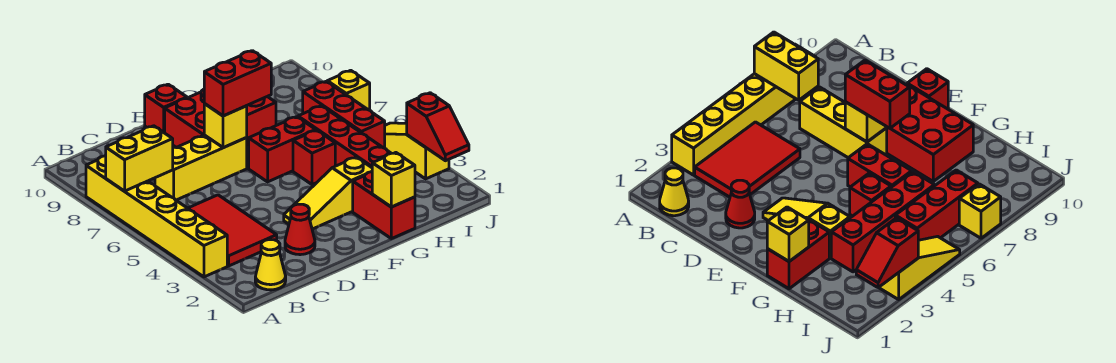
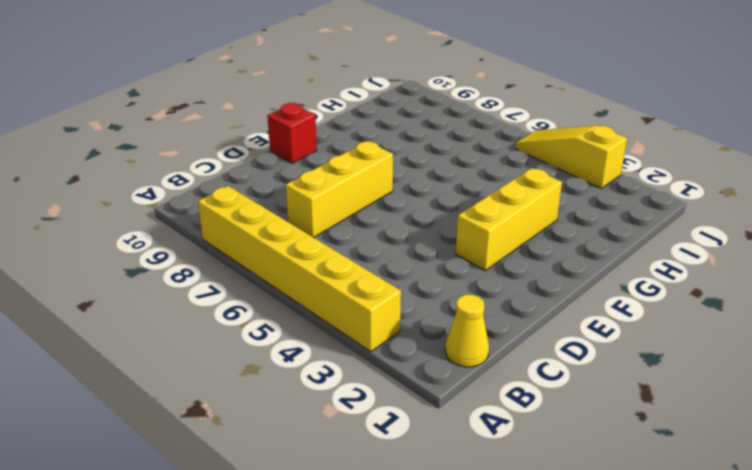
yellow 1x3 brick [456,168,562,271] -> yellow 1x3 slope [284,157,372,229]
none -> red 2x3 tile [188,195,277,266]
none -> red 1x1 cone [285,204,315,255]
none -> red 2x3 brick [165,89,276,147]

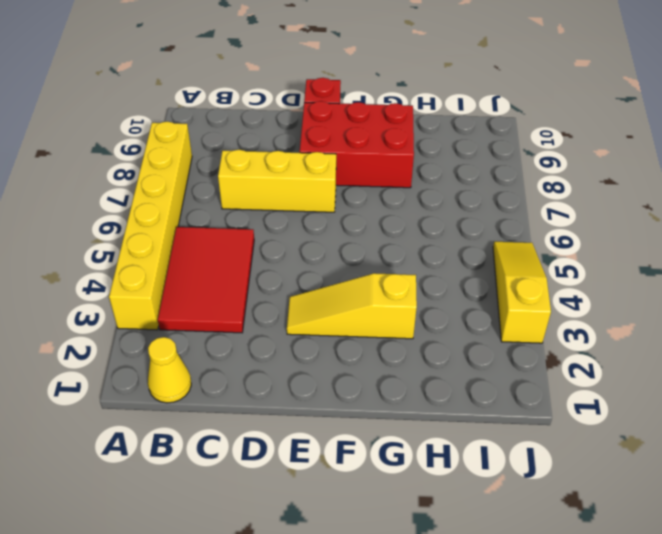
none -> red 1x1 cone [285,204,315,255]
none -> red 1x2 brick [249,117,316,182]
none -> red 1x2 brick [353,172,415,239]

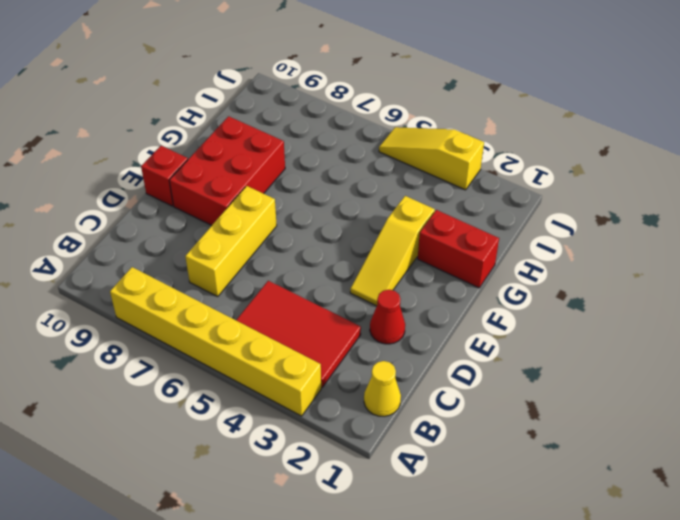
none -> red 1x2 brick [249,117,316,182]
none -> red 1x1 brick [293,130,335,184]
none -> red 1x4 brick [298,106,391,167]

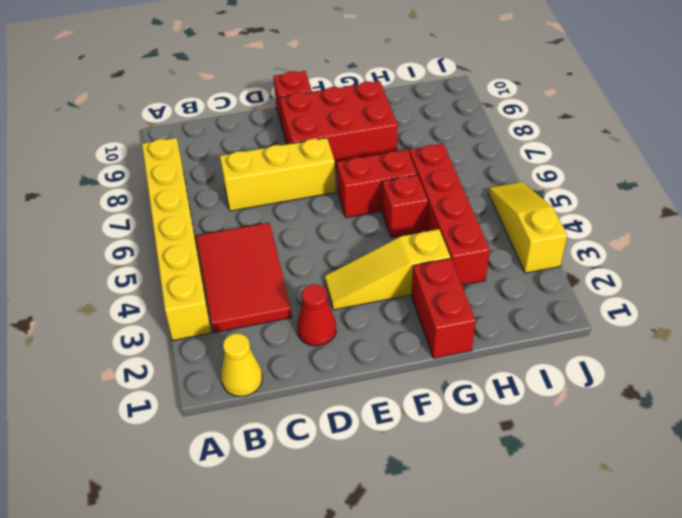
none -> red 1x3 brick [303,81,385,148]
none -> yellow 1x1 brick [327,70,370,110]
none -> yellow 1x2 brick [106,126,173,191]

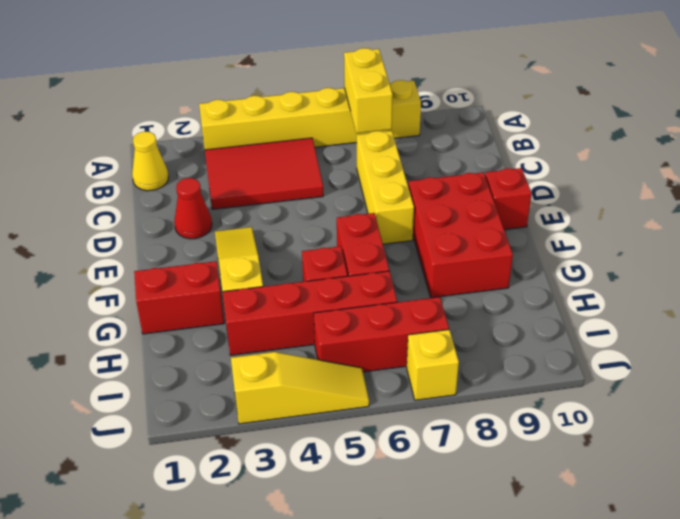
none -> yellow 1x1 brick [204,104,247,148]
none -> yellow 1x1 brick [372,153,415,207]
none -> red 1x2 slope [407,93,469,161]

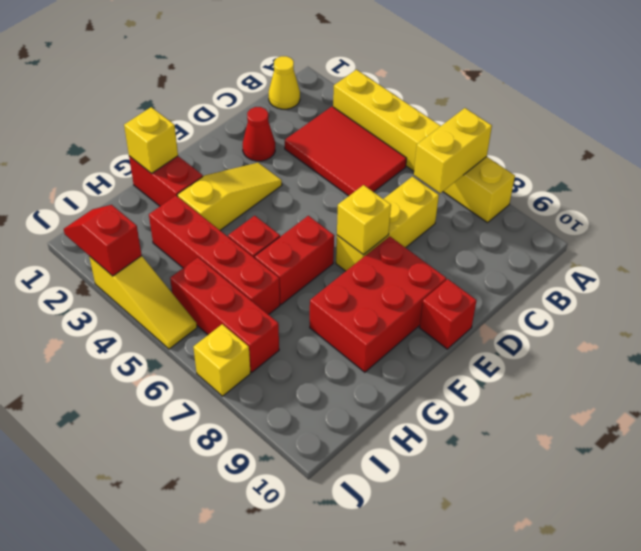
none -> red 1x2 brick [204,51,271,116]

